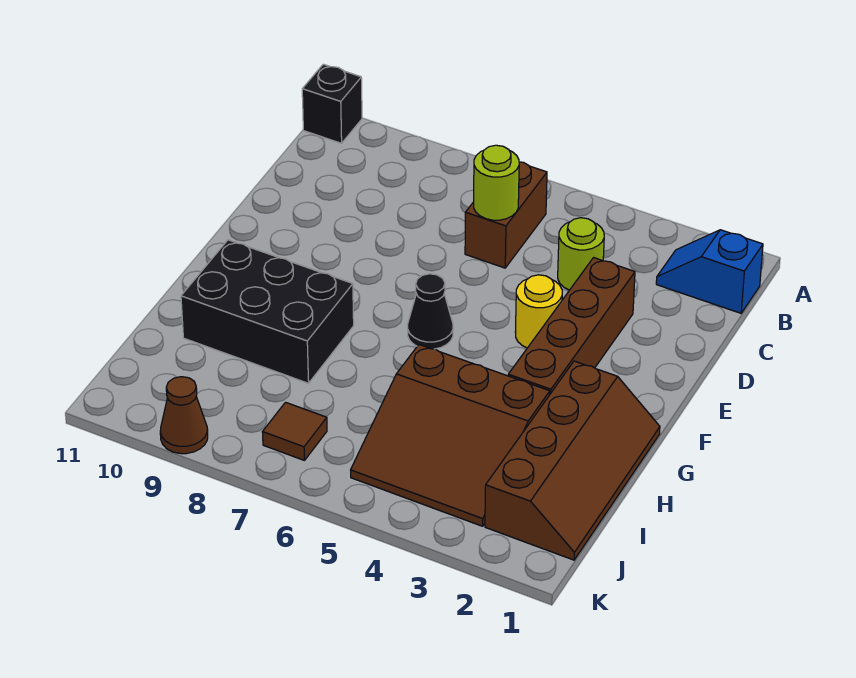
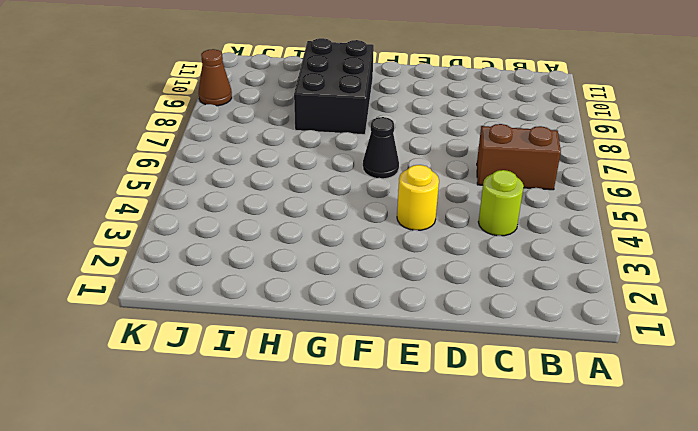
none -> black 1x1 brick [302,64,362,143]
none -> blue 1x2 slope [656,230,763,313]
none -> brown 1x4 brick [508,258,635,394]

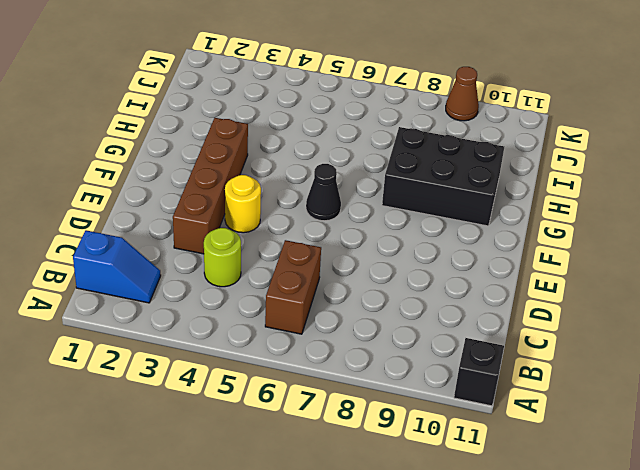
none -> brown 2x4 slope [485,361,660,560]
none -> brown 3x3 slope [351,345,550,526]
none -> brown 1x1 tile [263,402,327,460]

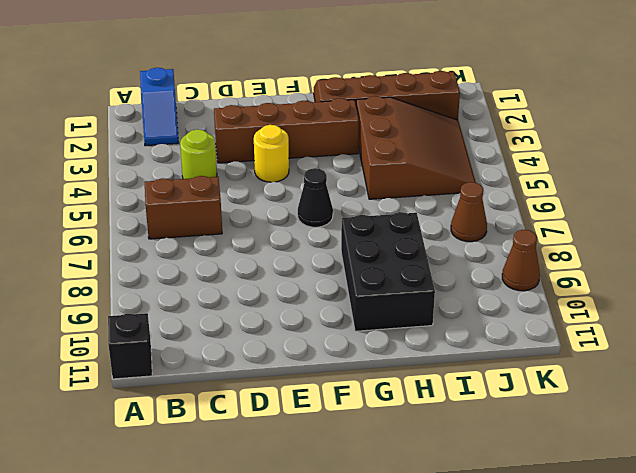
brown 1x1 cone [451,182,487,242] -> brown 1x1 tile [263,402,327,460]
none -> lime 1x1 round brick [474,145,519,220]

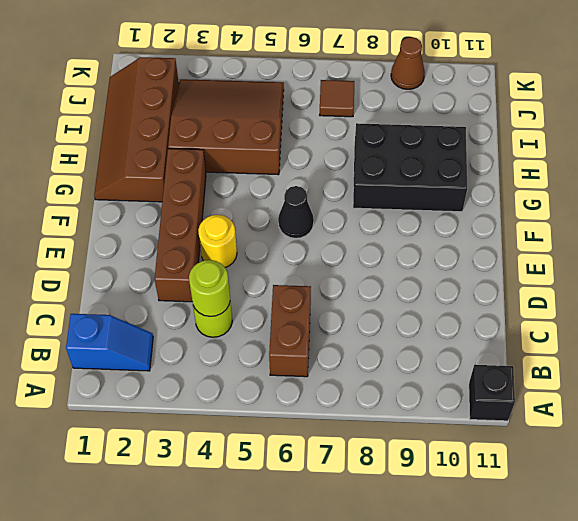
lime 1x1 round brick [189,260,230,317] -> lime 1x1 round brick moved to [474,145,519,220]

